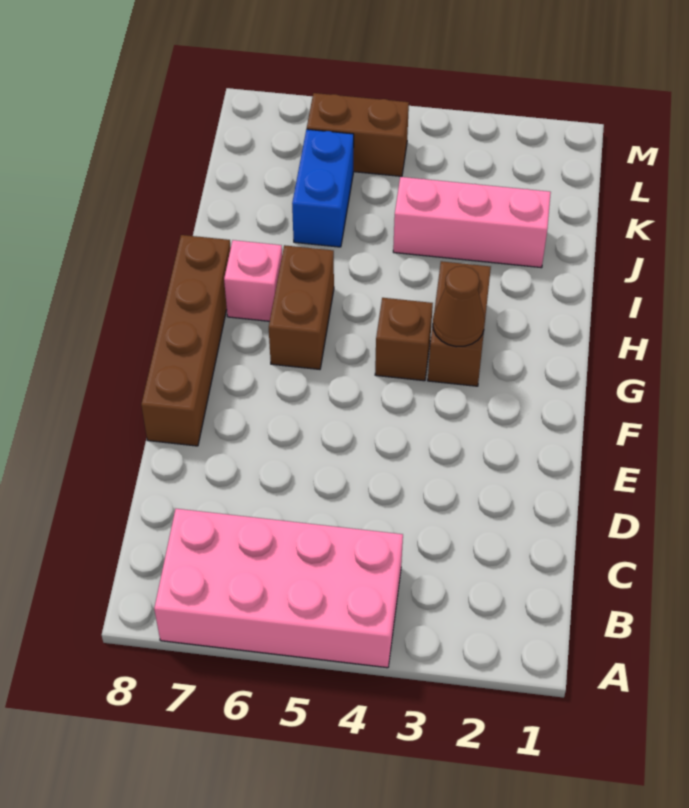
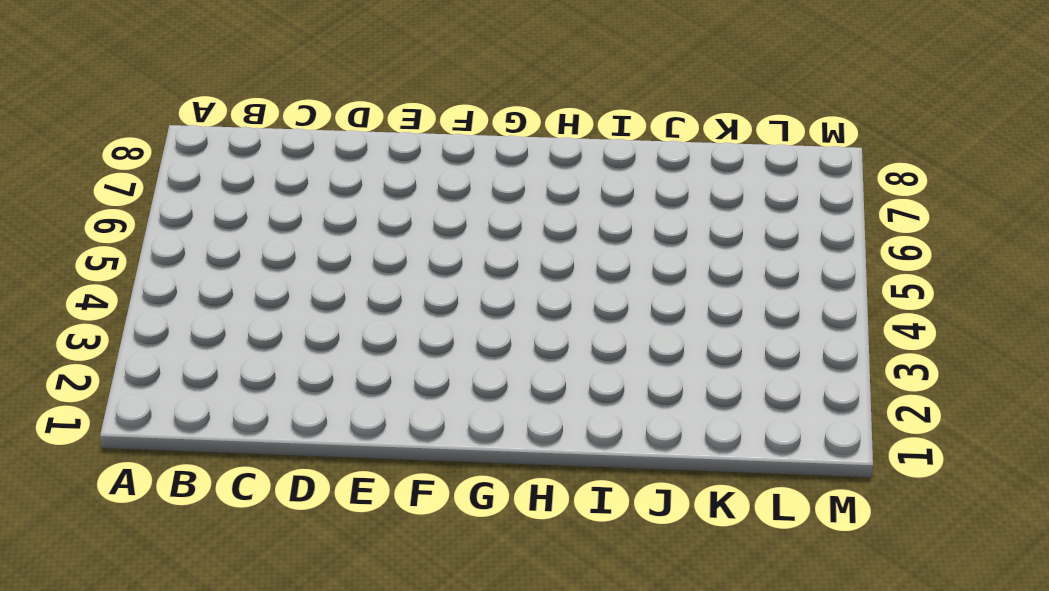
none -> pink 2x4 brick [154,509,403,668]
none -> brown 1x4 brick [141,235,231,446]

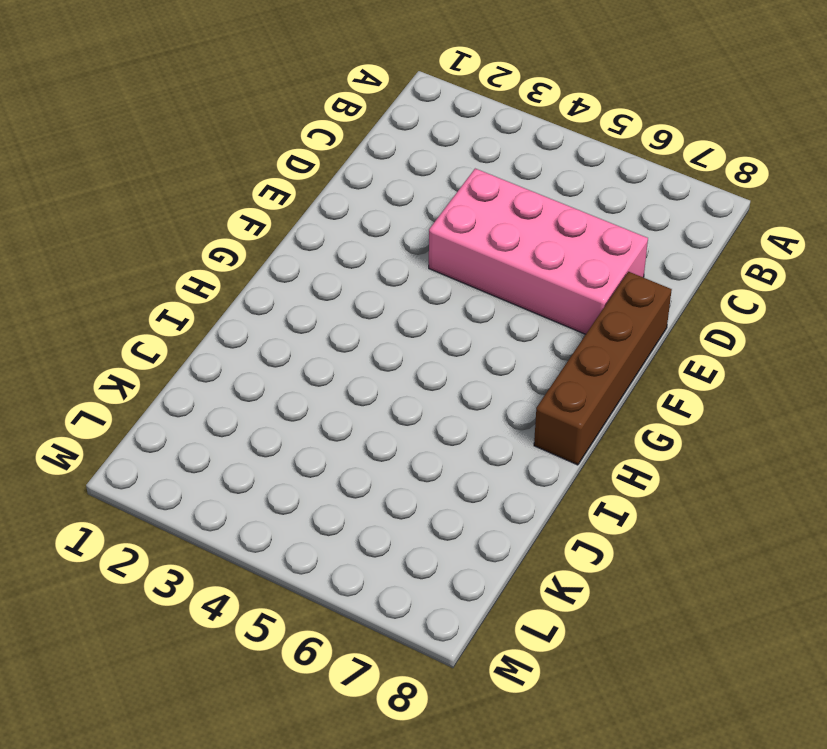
pink 2x4 brick [429,169,648,334] -> pink 2x4 brick moved to [154,509,403,668]
none -> brown 1x2 brick [428,261,491,386]
none -> brown 1x1 brick [375,298,433,381]

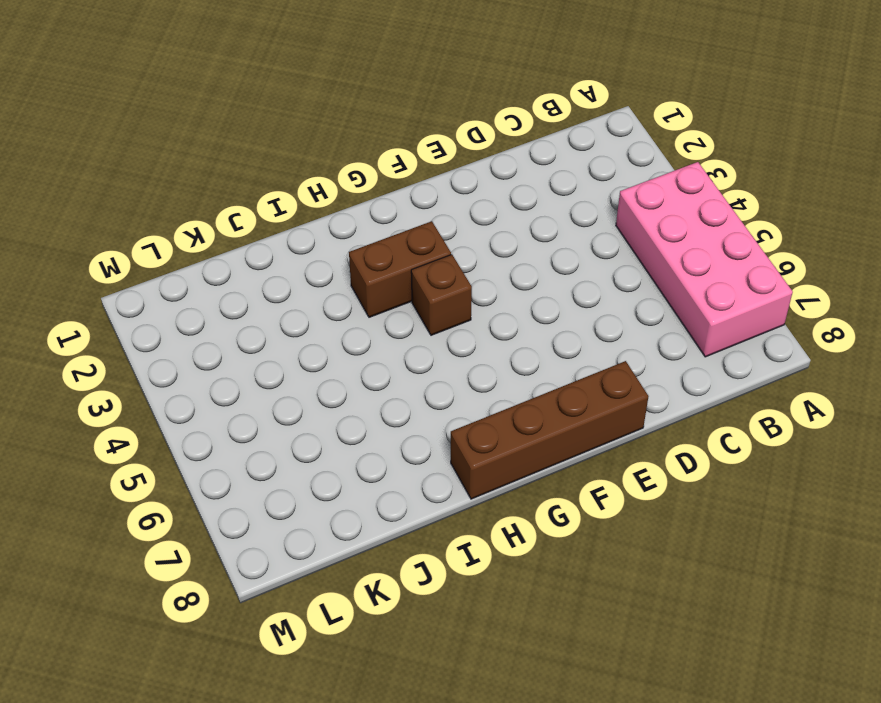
none -> brown 1x2 brick [269,245,334,369]
none -> pink 1x1 brick [224,240,282,321]

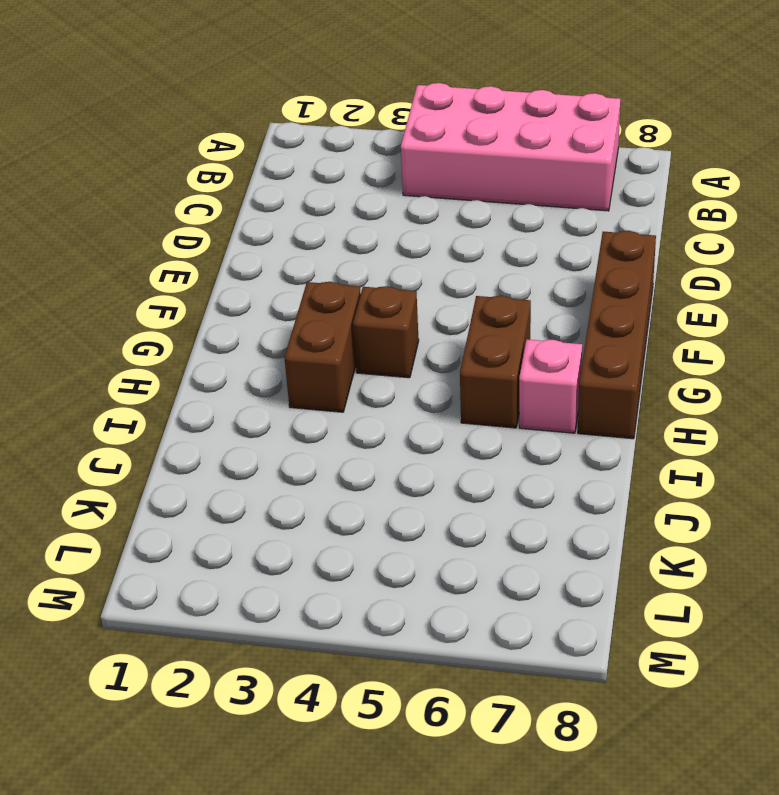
none -> pink 1x3 brick [393,177,551,268]
none -> blue 1x2 brick [292,129,354,247]

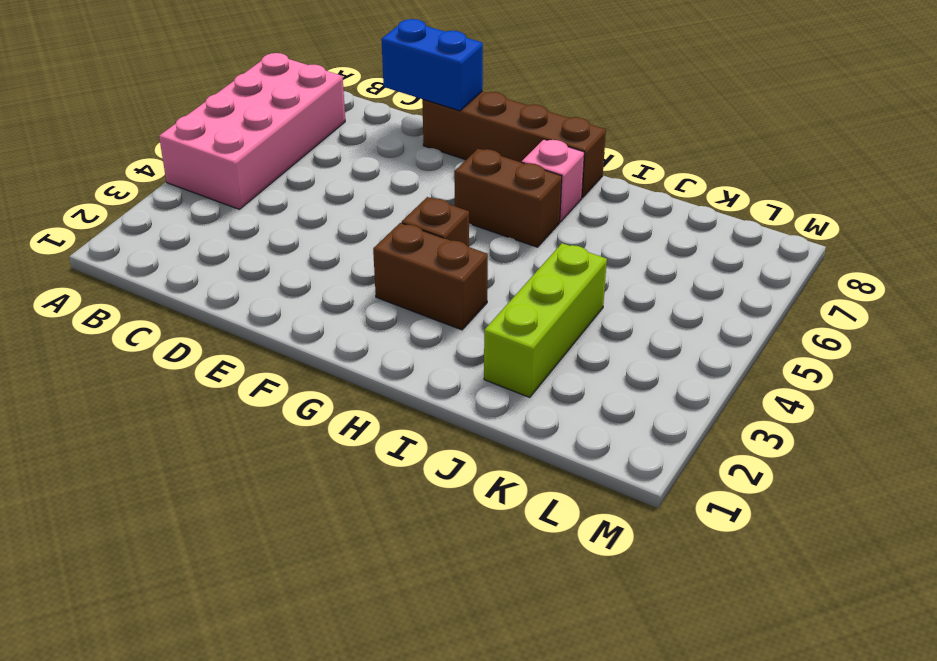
blue 1x2 brick [382,19,483,111] -> blue 1x2 brick moved to [292,129,354,247]
lime 1x3 brick [484,243,607,398] -> pink 1x3 brick [393,177,551,268]
none -> brown 1x2 brick [307,93,409,176]
none -> brown 1x1 cone [433,266,485,347]

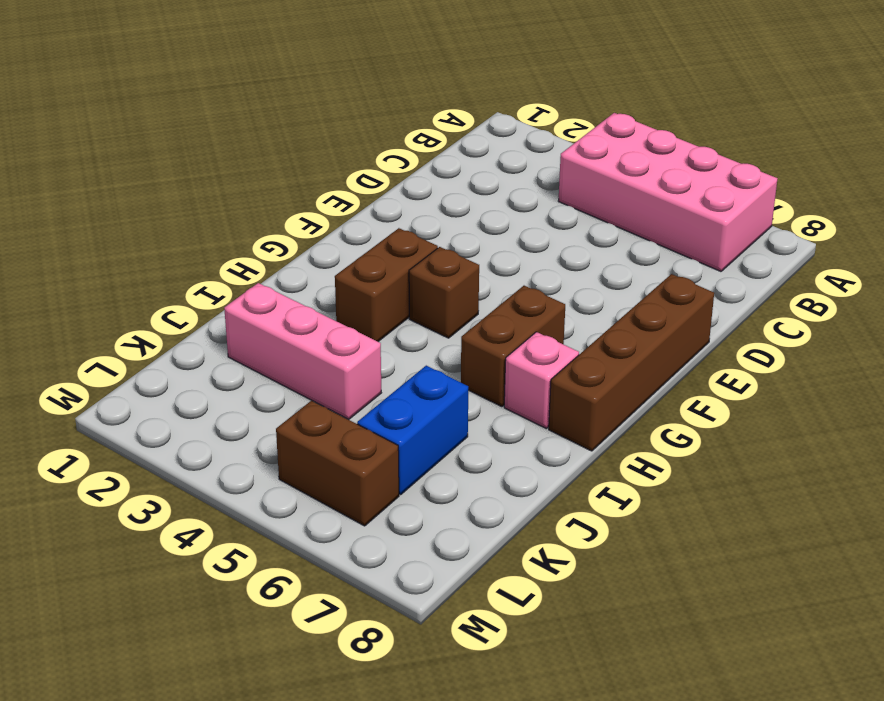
none -> brown 1x1 cone [433,266,485,347]

